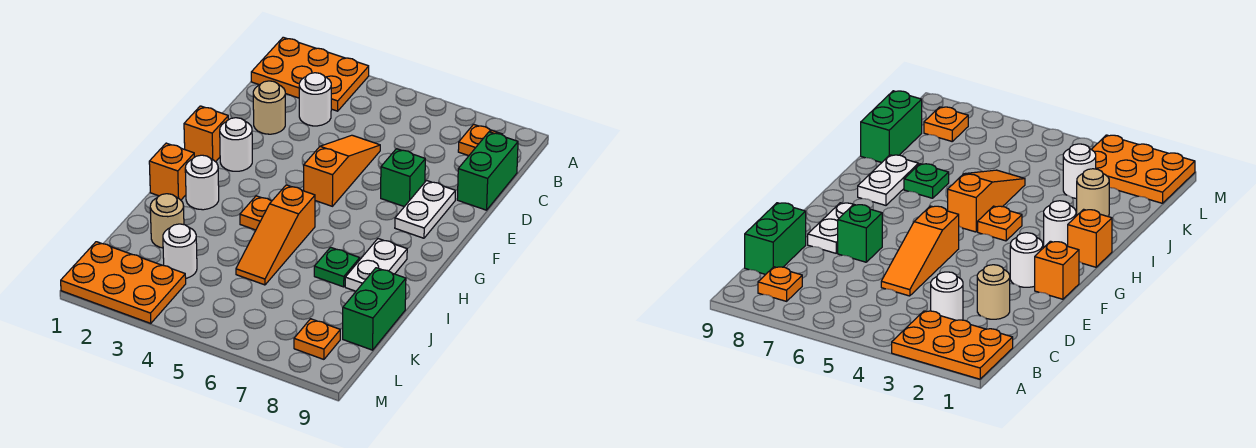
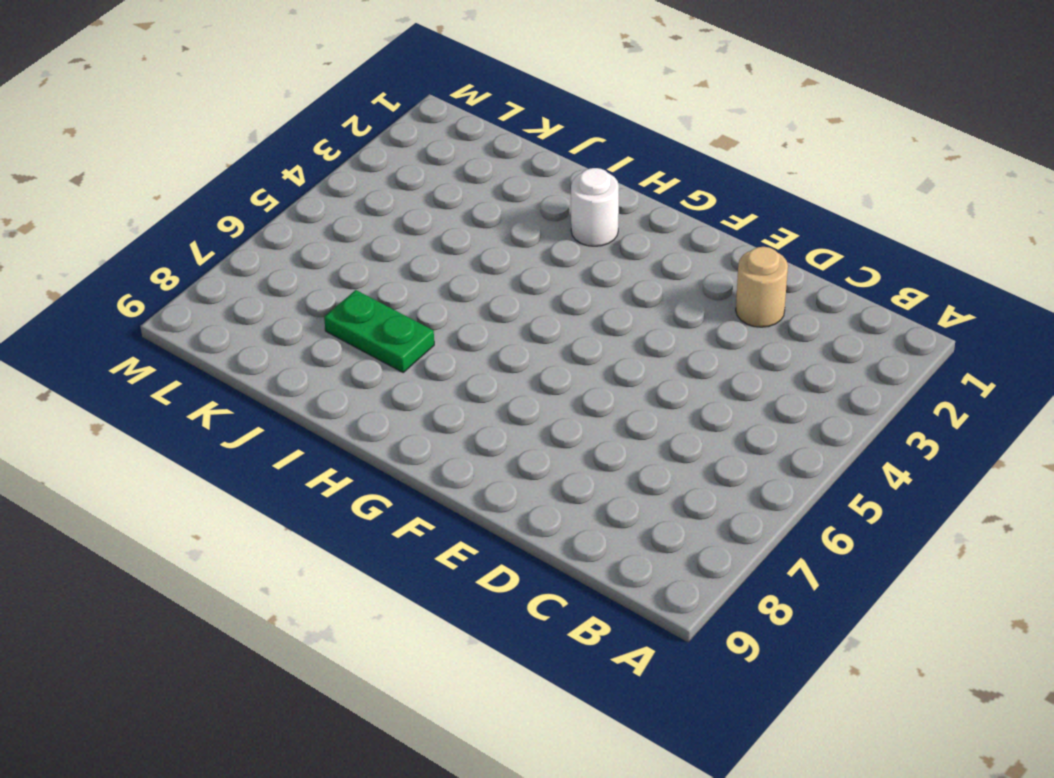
green 1x2 plate [324,290,434,372] -> green 1x1 plate [314,247,360,287]
none -> orange 2x3 plate [251,37,369,111]
none -> orange 1x1 plate [458,124,501,156]
none -> white 1x1 round brick [299,73,331,126]

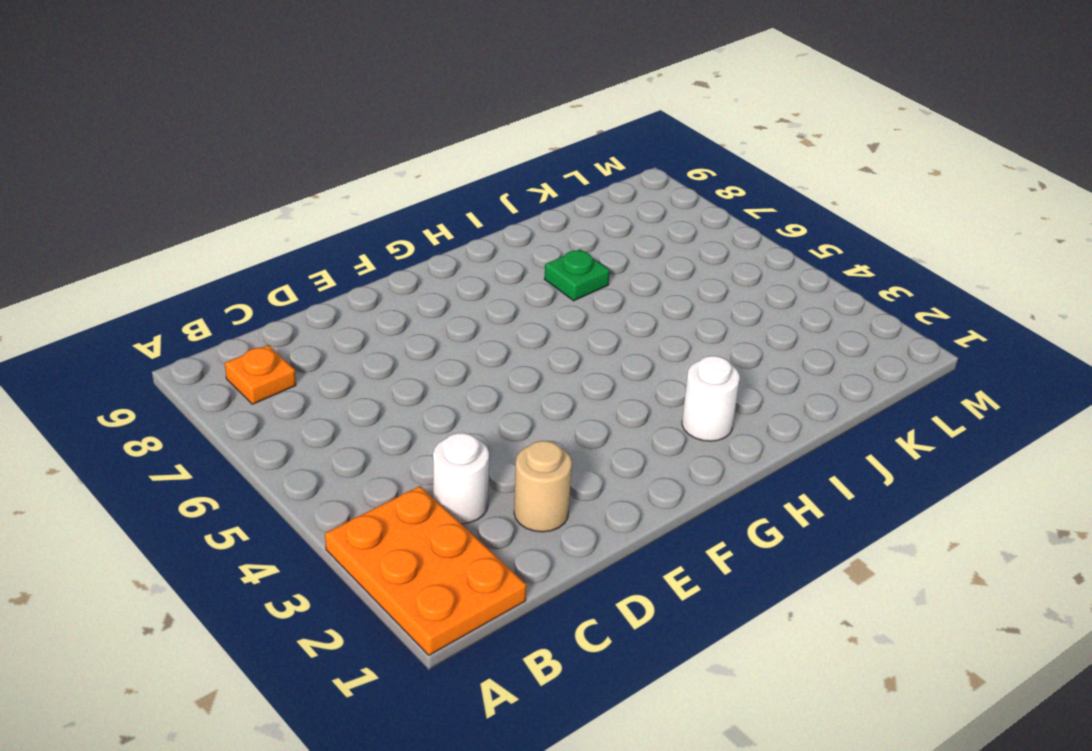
none -> green 1x2 brick [457,132,518,210]
none -> orange 1x3 slope [304,135,380,206]
none -> green 1x1 brick [381,149,425,207]

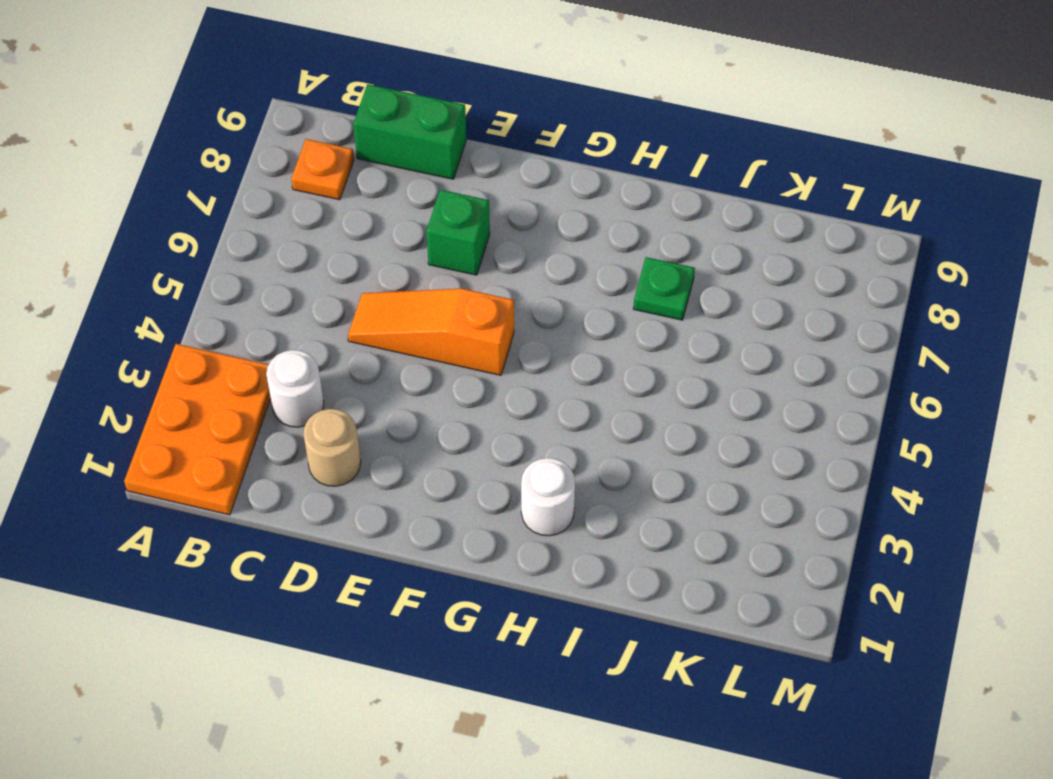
none -> white 1x2 plate [395,181,455,238]
none -> orange 1x1 brick [184,106,228,162]
none -> white 1x1 round brick [220,118,252,171]

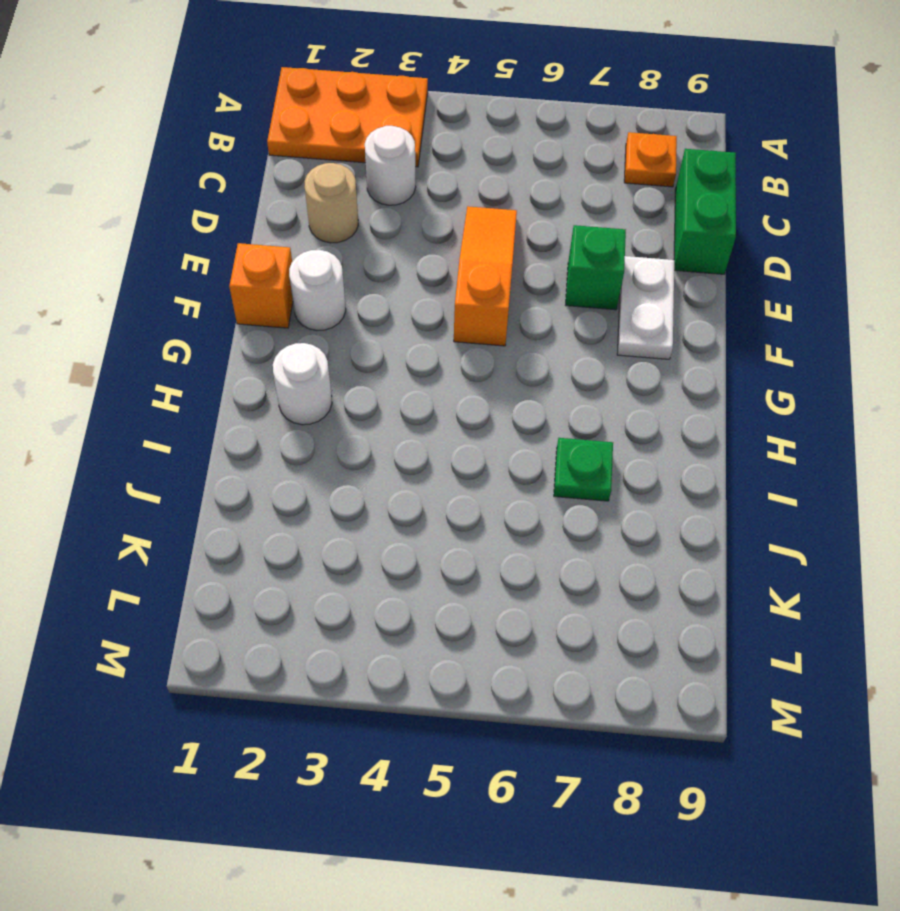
none -> orange 1x1 brick [149,143,194,200]
none -> orange 1x1 plate [240,196,271,230]
none -> orange 1x3 slope [236,185,315,285]

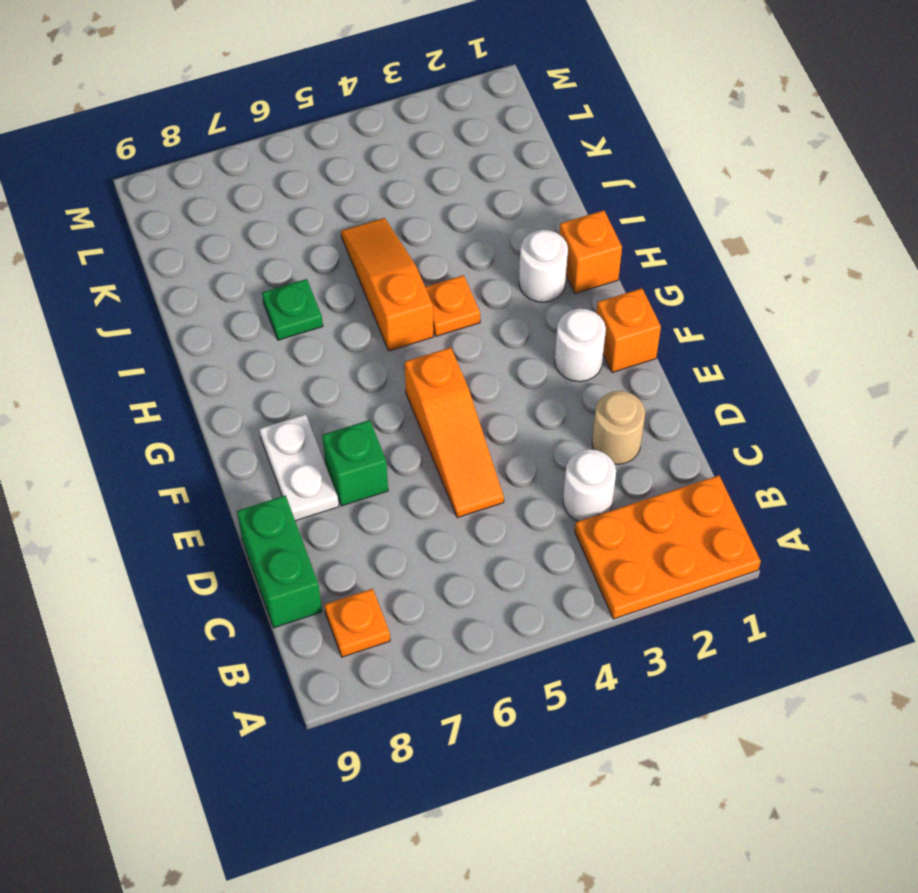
none -> white 1x2 plate [345,239,407,291]
none -> tan 1x1 round brick [150,194,184,248]
none -> green 1x2 brick [343,268,406,350]

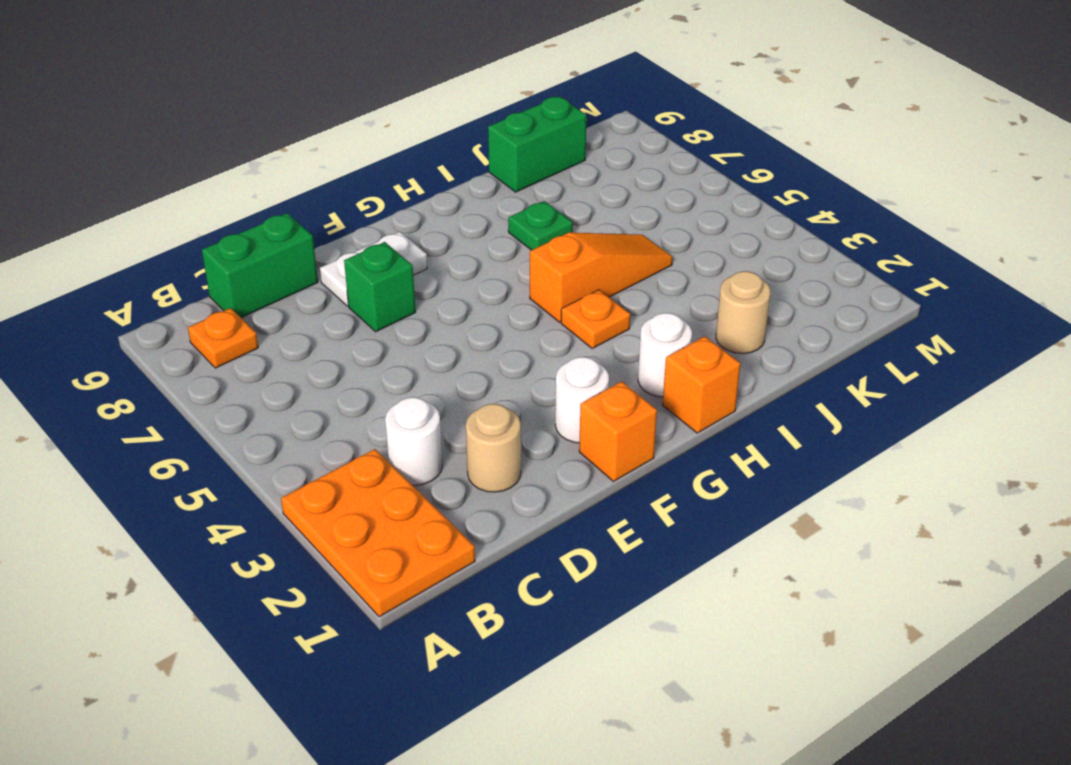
none -> orange 1x3 slope [304,135,380,206]
none -> white 1x2 plate [345,239,407,291]
none -> white 1x1 round brick [163,224,197,278]

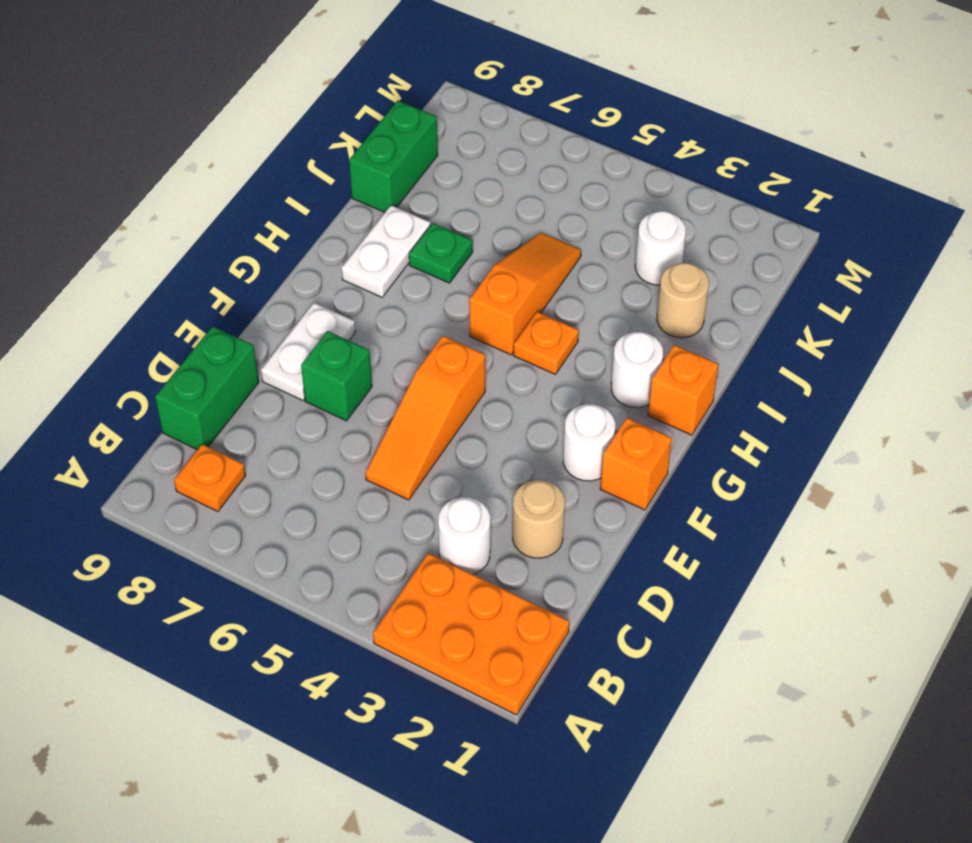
none -> orange 2x3 plate [61,242,186,323]
none -> orange 1x1 plate [294,319,340,359]

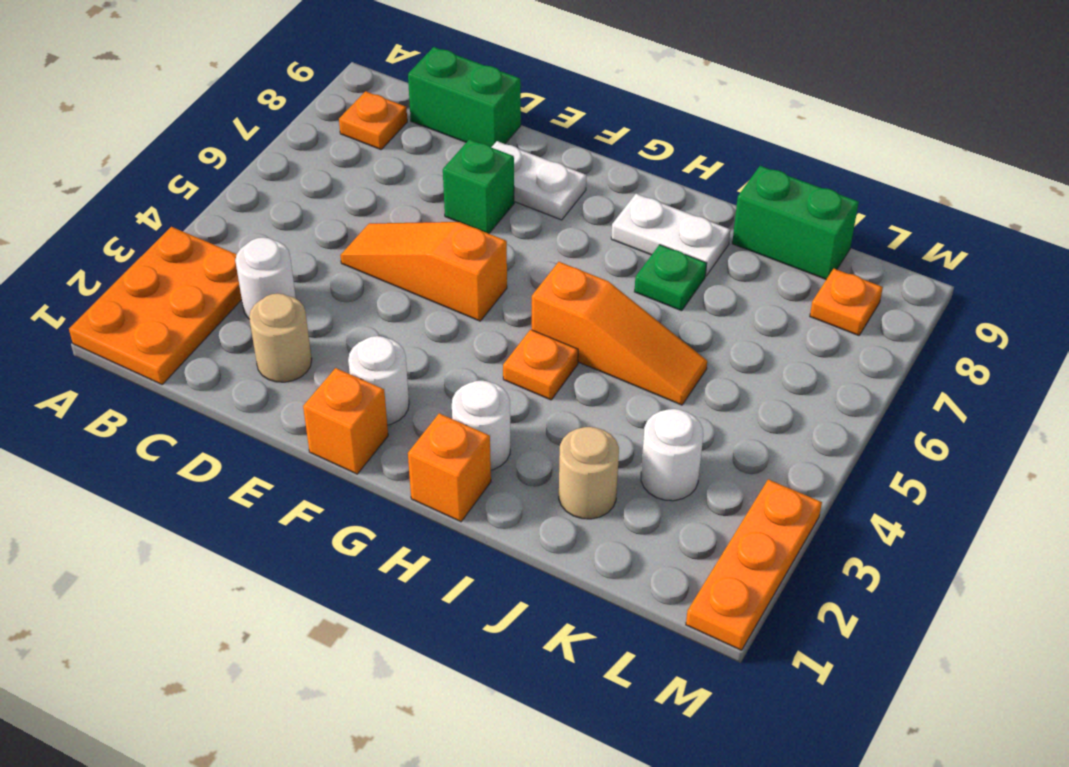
orange 1x3 plate [686,479,822,650] -> orange 2x3 plate [61,242,186,323]

